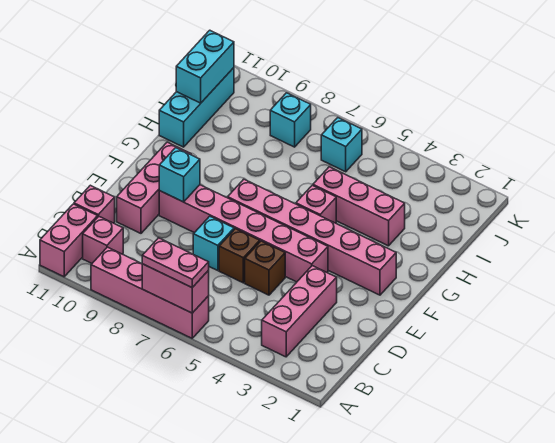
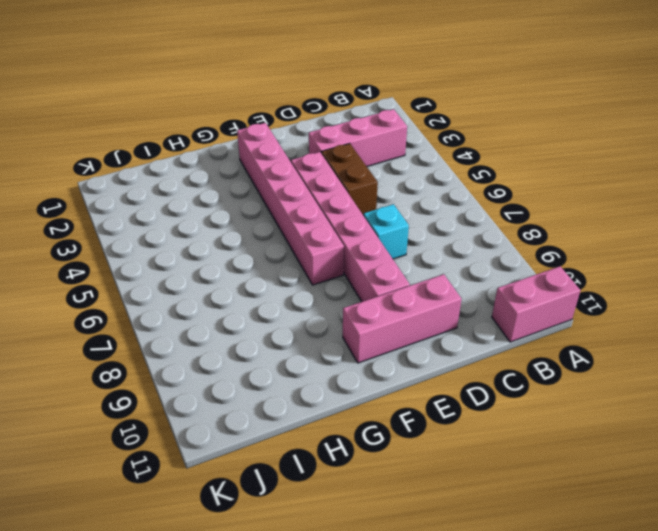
brown 1x2 brick [322,143,378,215] -> brown 1x1 brick [245,241,285,295]
none -> pink 1x4 brick [91,247,209,338]
none -> pink 1x1 brick [83,217,123,263]
none -> pink 1x1 brick [74,185,115,223]

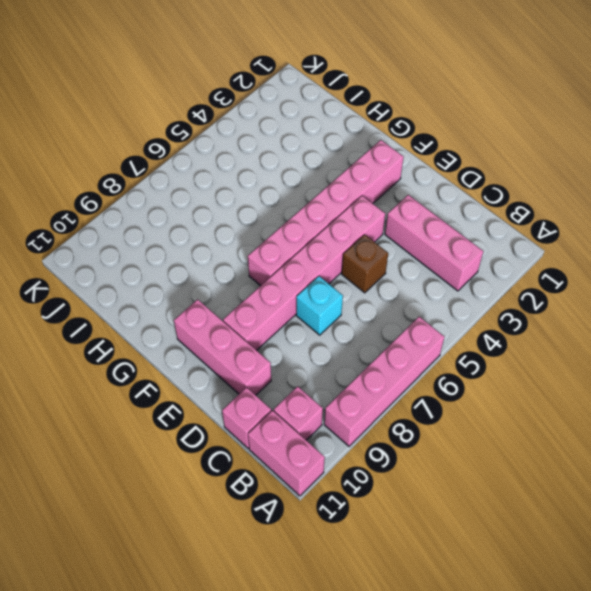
none -> brown 1x1 brick [219,229,260,283]
none -> pink 1x1 brick [296,185,336,223]
none -> pink 1x3 brick [313,167,405,246]

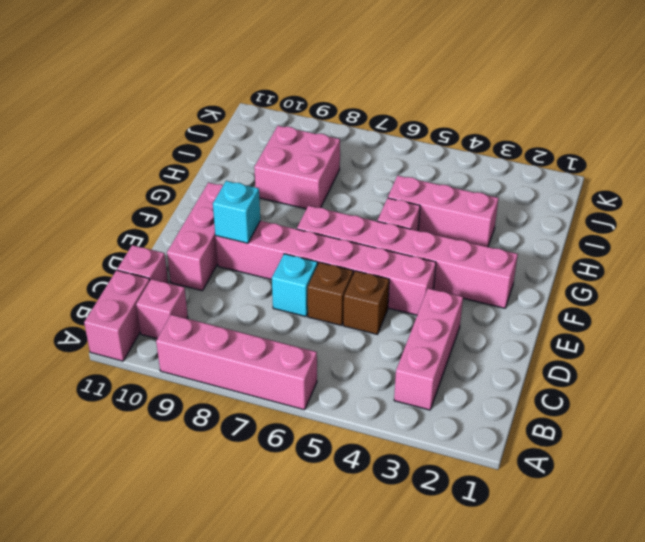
pink 2x2 brick [254,126,340,209] -> none
none -> cyan 1x3 brick [159,68,234,147]
none -> cyan 1x1 brick [321,118,362,172]
none -> cyan 1x1 brick [270,93,311,147]

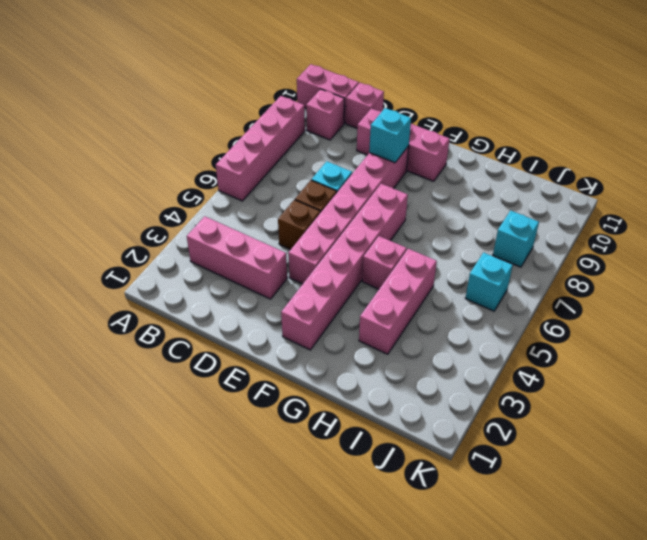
none -> cyan 1x3 brick [159,68,234,147]
none -> pink 1x2 brick [142,264,209,313]
none -> cyan 1x2 brick [176,30,234,103]

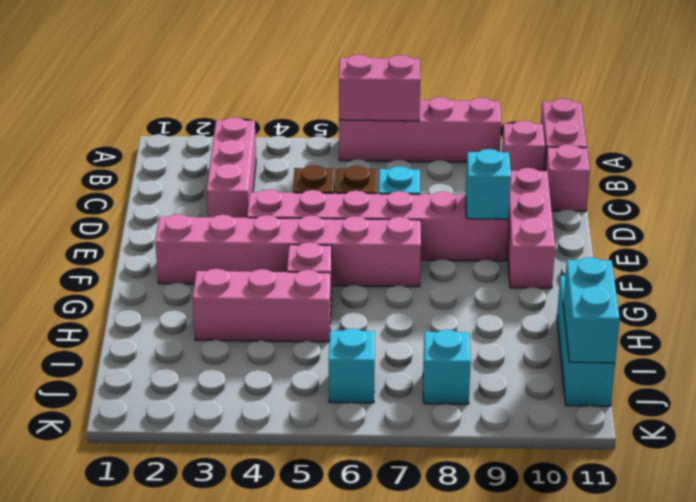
none -> pink 1x2 plate [142,238,209,287]

